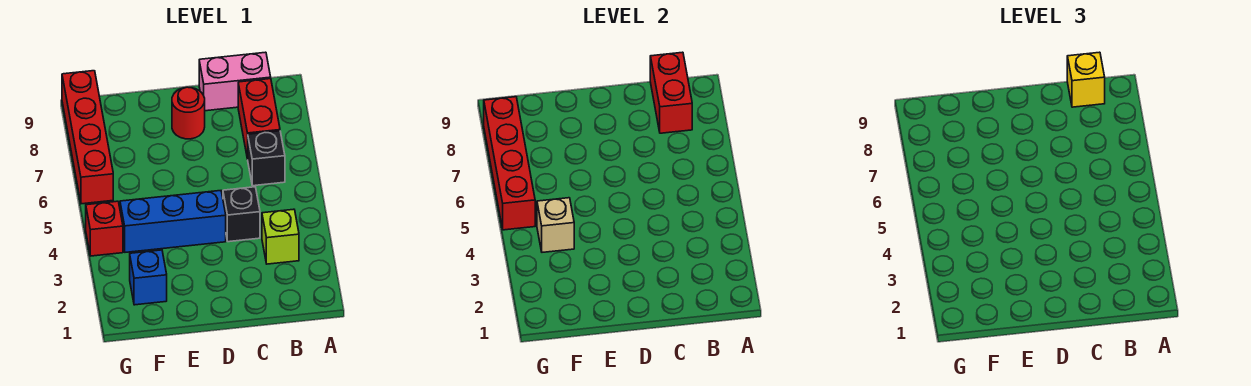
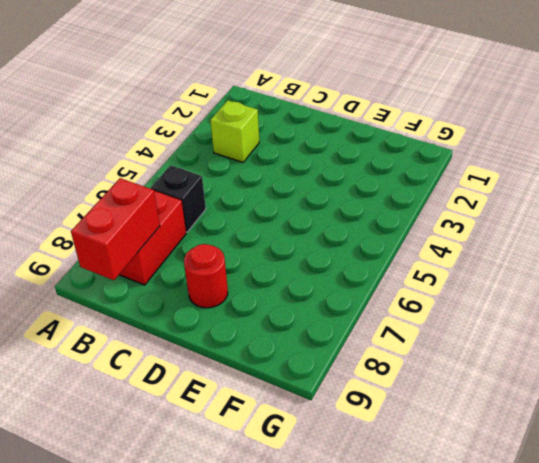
none -> pink 1x2 brick [199,52,271,111]
none -> black 1x1 brick [223,187,260,242]
none -> blue 1x3 brick [120,191,226,252]

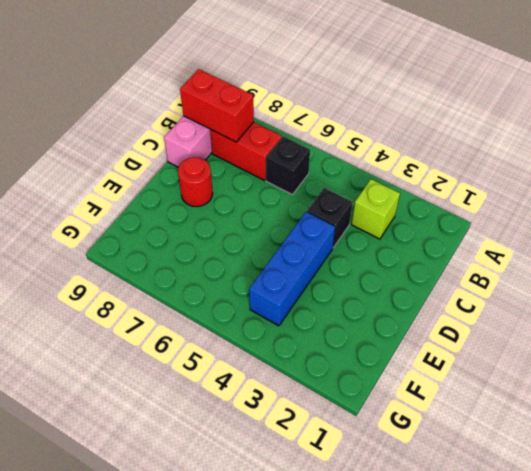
none -> blue 1x1 brick [130,250,167,305]
none -> red 1x1 brick [86,201,123,256]
none -> red 1x4 brick [62,71,113,204]

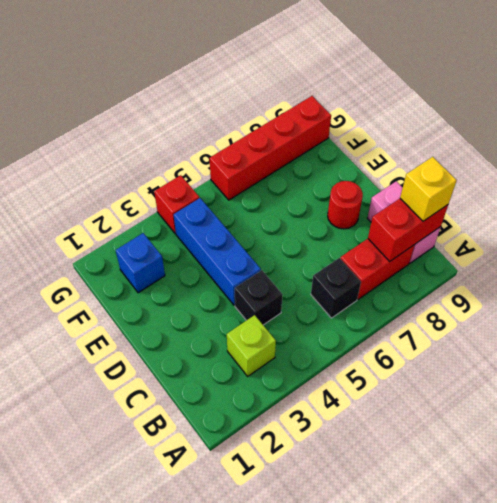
none -> tan 1x1 brick [537,198,574,252]
none -> red 1x4 brick [484,97,535,230]

